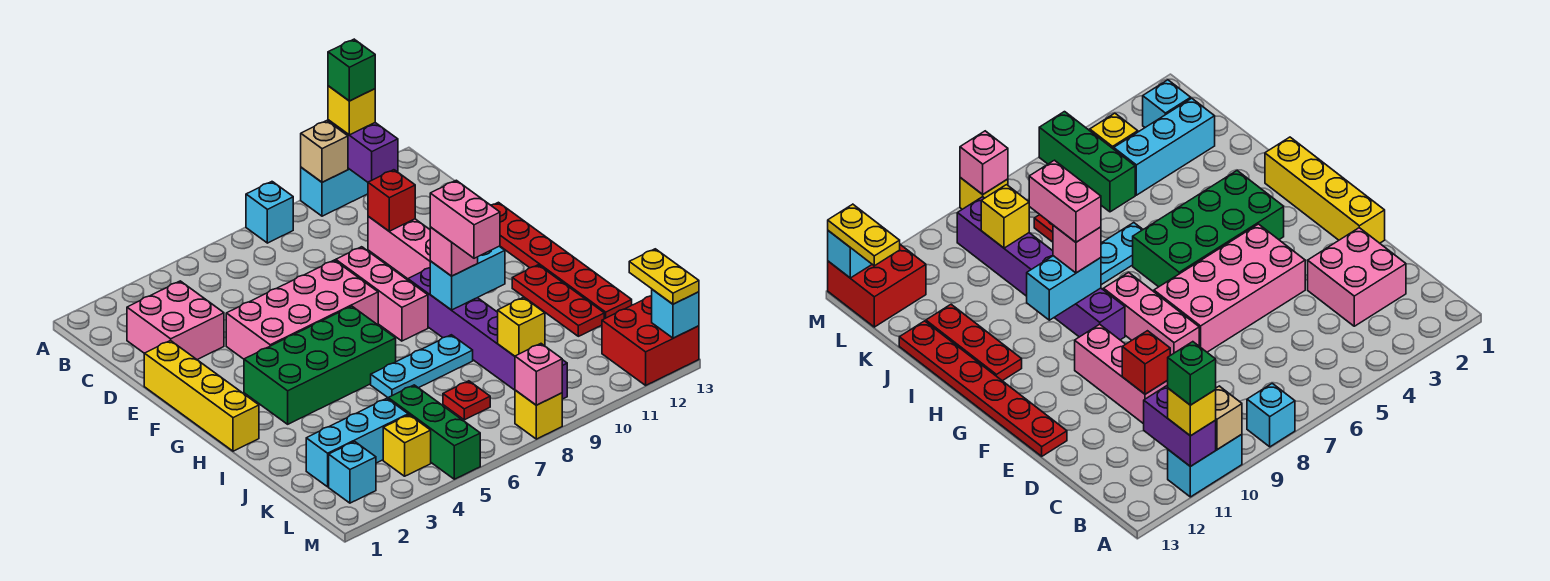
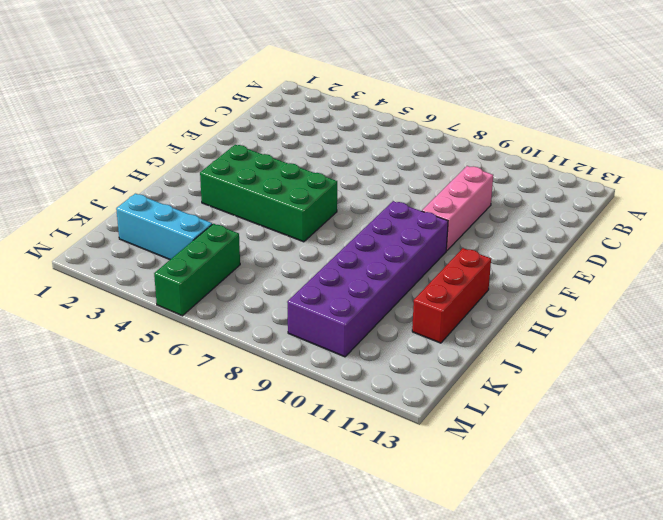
purple 2x6 brick [287,201,448,357] -> purple 1x6 brick [408,268,567,399]
red 1x3 brick [412,248,491,343] -> red 1x3 plate [512,265,604,336]
none -> cyan 1x1 brick [246,182,293,243]
none -> cyan 1x2 brick [301,167,368,216]
none -> pink 2x2 brick [127,281,224,360]
none -> yellow 1x4 brick [144,340,259,451]

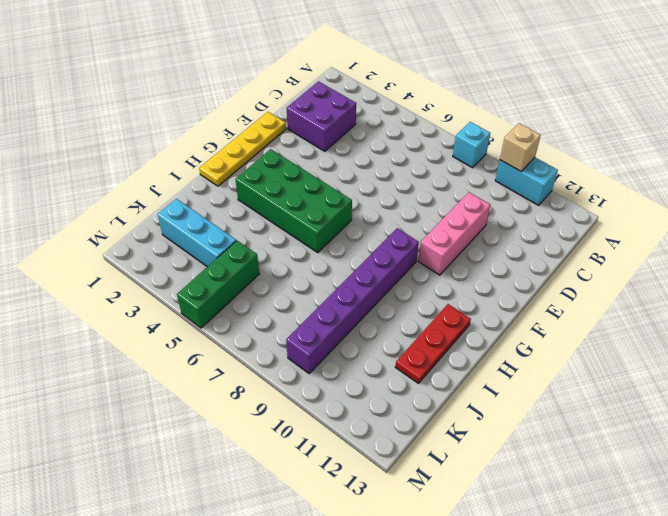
purple 2x2 brick [287,81,356,151] -> pink 2x2 brick [127,281,224,360]
yellow 1x4 plate [199,112,286,186] -> yellow 1x4 brick [144,340,259,451]
none -> pink 2x4 brick [226,260,378,359]
none -> pink 1x3 brick [336,247,428,341]
none -> red 1x6 plate [491,202,632,319]
none -> cyan 1x3 plate [371,335,473,398]

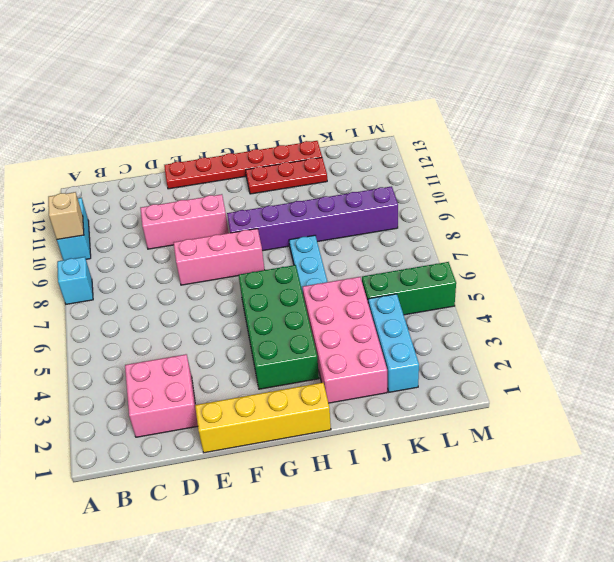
pink 2x4 brick [303,277,387,403] -> pink 2x4 brick moved to [226,260,378,359]
none -> red 1x1 plate [443,381,490,420]
none -> cyan 1x1 brick [329,442,376,503]
none -> yellow 1x1 brick [383,415,431,476]
none -> red 2x2 brick [602,296,699,385]

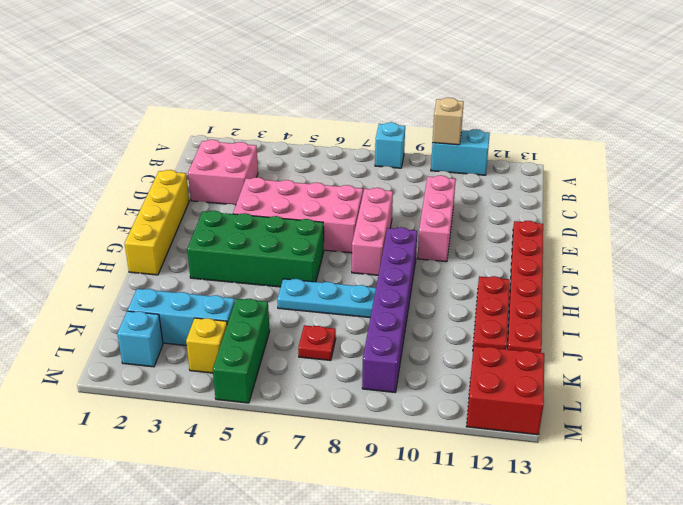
none -> yellow 1x1 brick [515,390,562,439]
none -> purple 1x2 brick [328,120,398,182]
none -> red 1x1 brick [368,170,415,231]
none -> cyan 1x2 brick [430,246,505,310]

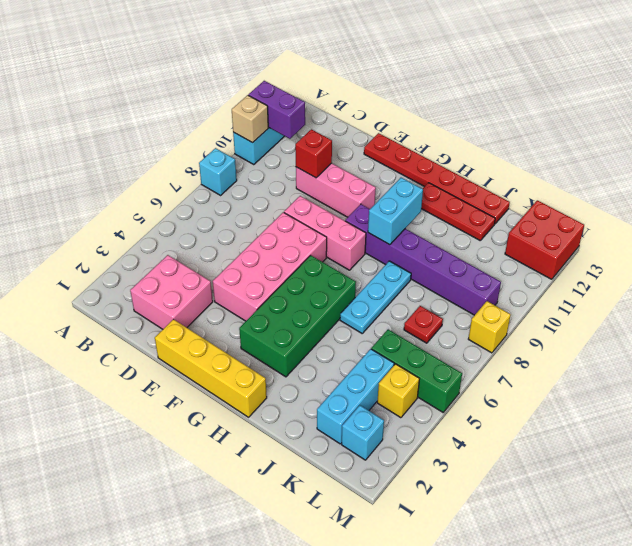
none -> yellow 1x1 brick [498,297,545,356]
none -> pink 1x1 brick [515,344,562,405]
none -> cyan 1x1 brick [652,289,699,338]
none -> yellow 1x1 brick [328,86,375,135]

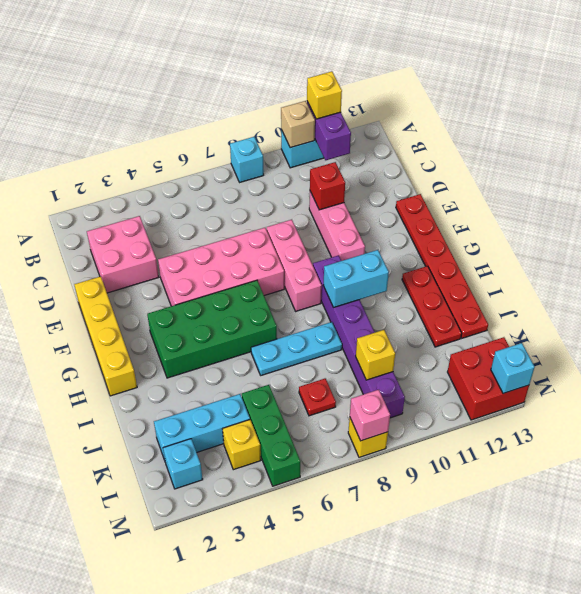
none -> pink 1x1 brick [430,227,478,276]
none -> yellow 1x2 plate [629,249,699,304]
none -> green 1x1 brick [328,39,375,101]
none -> pink 1x2 brick [430,180,500,258]

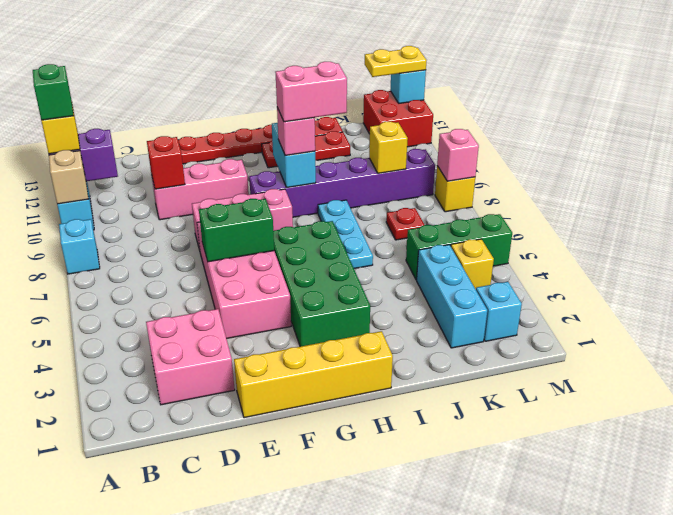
green 1x2 brick [199,199,274,262] -> none

